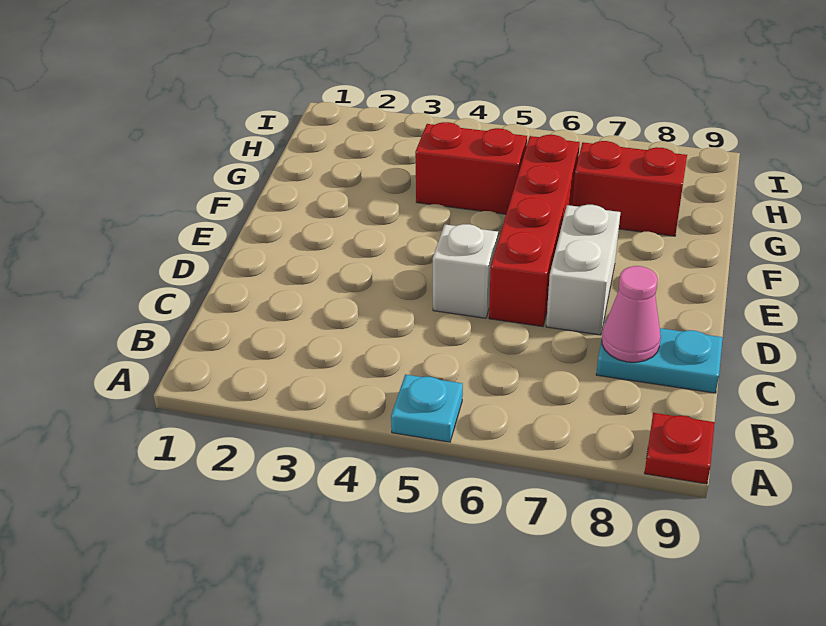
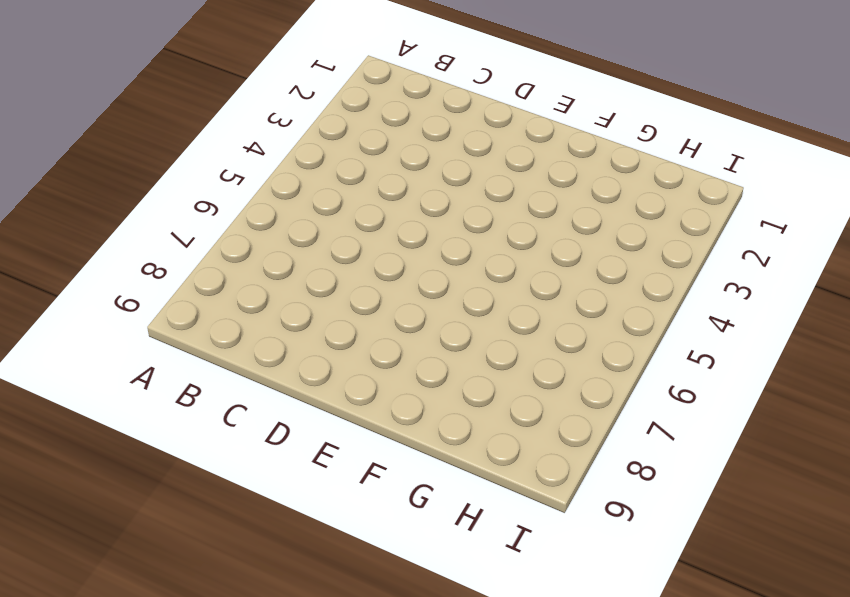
none -> cyan 1x1 plate [391,374,463,442]
none -> red 1x1 plate [644,413,715,484]

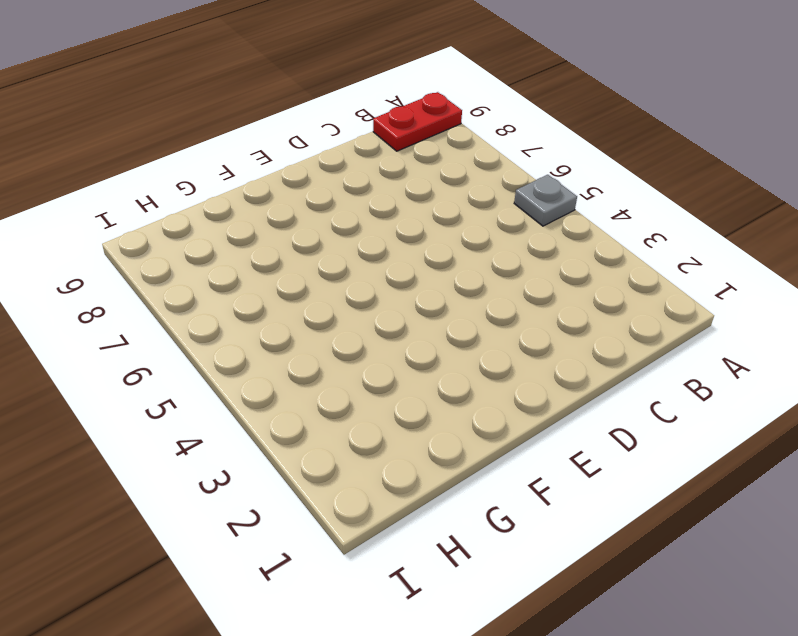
grey 1x1 plate [514,175,577,226] -> cyan 1x1 plate [391,374,463,442]
red 1x2 plate [373,92,462,151] -> red 1x1 plate [644,413,715,484]
none -> cyan 1x2 plate [596,321,723,393]
none -> white 1x1 brick [433,224,498,318]

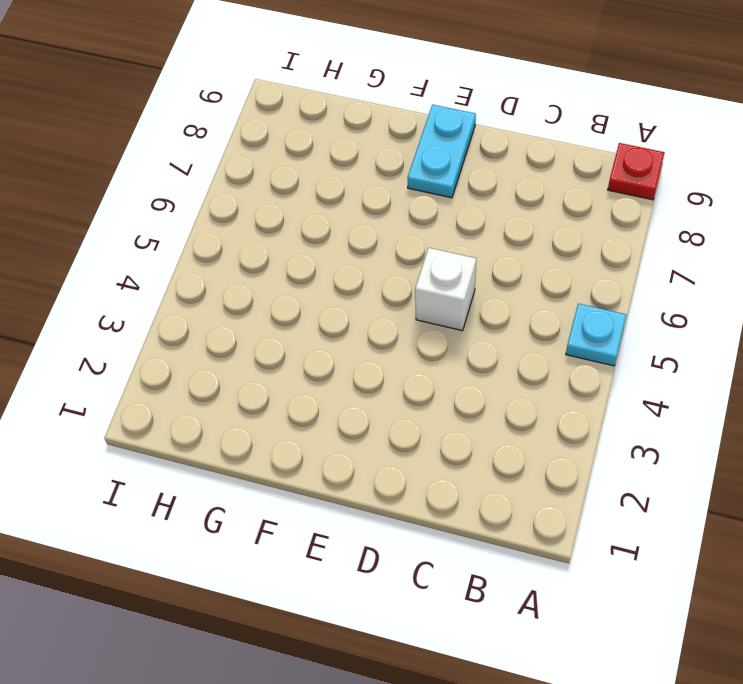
cyan 1x2 plate [408,105,476,198] -> cyan 1x2 plate moved to [596,321,723,393]
none -> red 1x4 brick [489,135,580,327]
none -> white 1x2 brick [546,205,620,335]

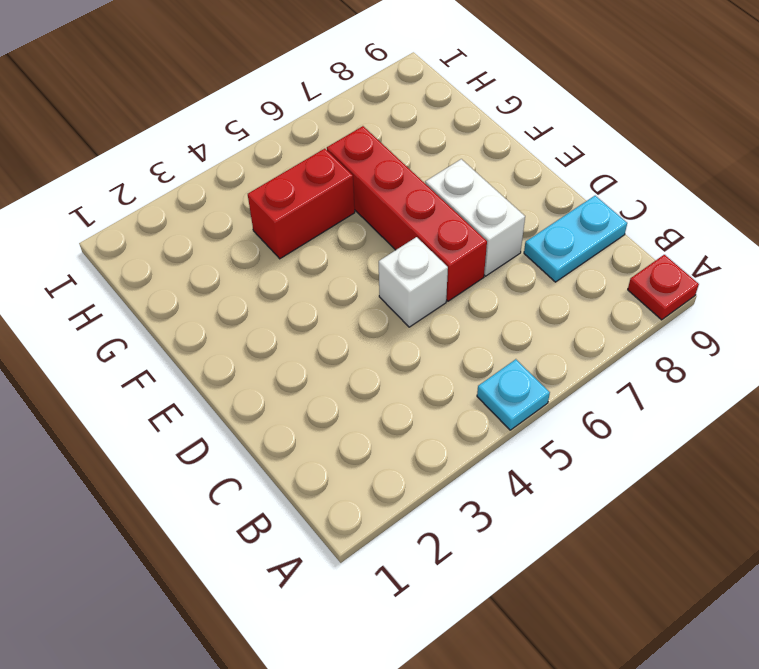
none -> red 1x2 brick [572,141,687,236]
none -> pink 1x1 cone [602,266,661,362]

